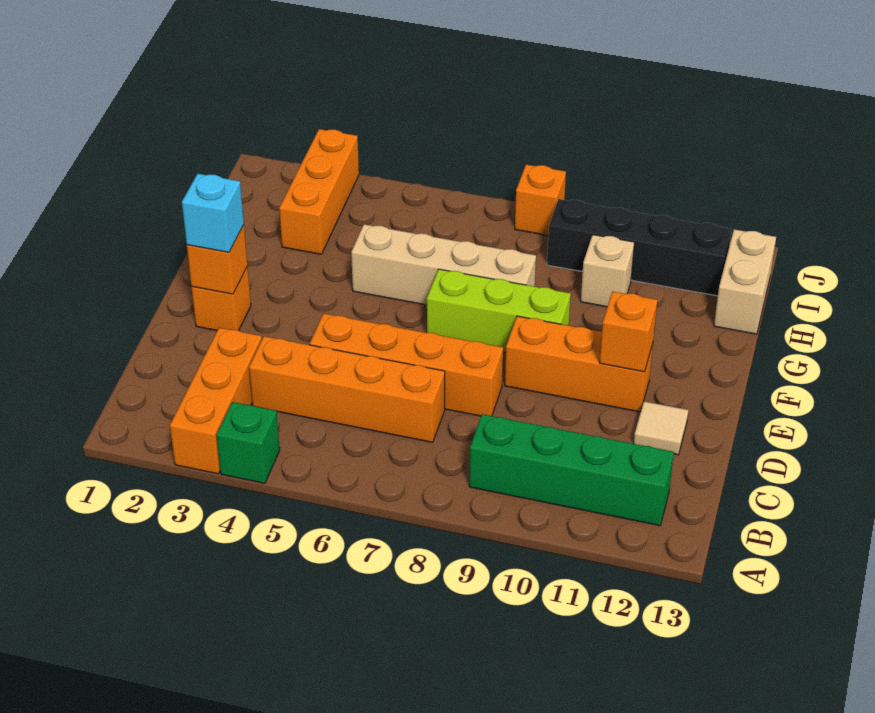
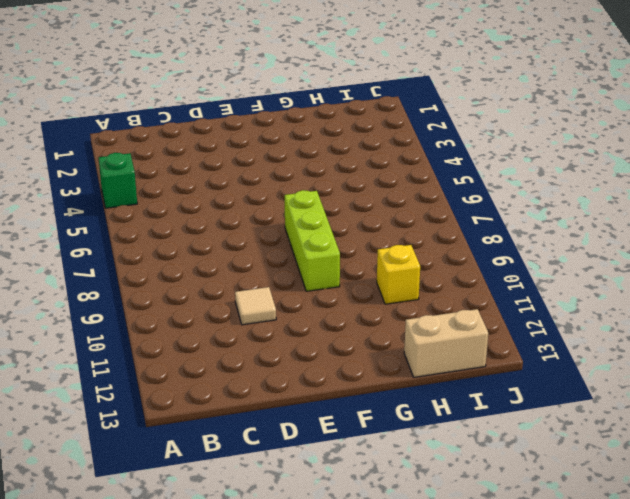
tan 1x1 tile [235,287,276,325] -> tan 1x1 tile moved to [634,401,688,455]
yellow 1x1 brick [377,245,420,304] -> tan 1x1 brick [581,235,634,307]
none -> orange 1x3 brick [170,328,262,474]
none -> green 1x4 brick [469,414,674,526]
none -> orange 1x4 brick [249,336,445,442]

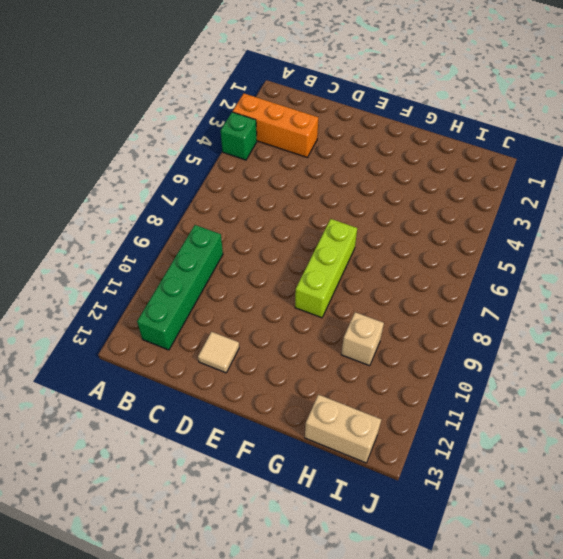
none -> orange 1x4 brick [249,336,445,442]
none -> orange 1x4 brick [310,313,503,416]
none -> orange 1x1 brick [191,266,251,331]

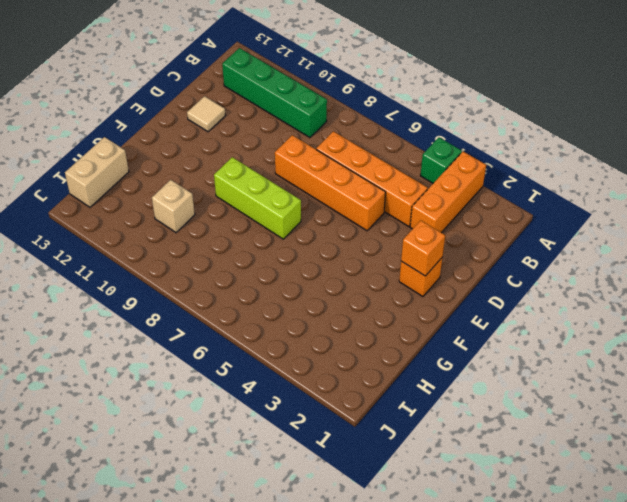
none -> orange 1x3 brick [505,316,653,412]
none -> tan 1x4 brick [351,224,536,305]
none -> orange 1x3 brick [279,129,359,254]

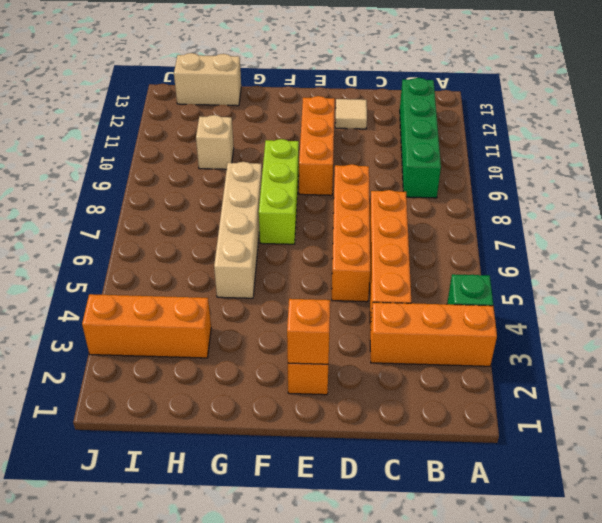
none -> black 1x4 brick [547,199,732,296]
none -> orange 1x1 brick [515,165,566,235]
none -> orange 1x1 brick [600,291,657,372]

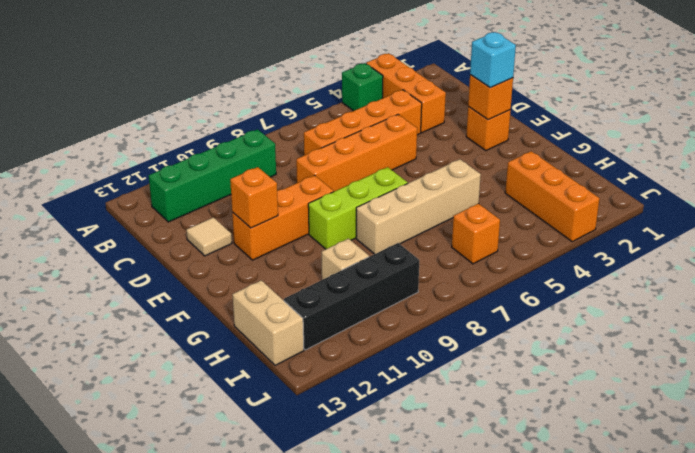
orange 1x1 brick [452,204,500,264] -> orange 1x1 brick moved to [515,165,566,235]

